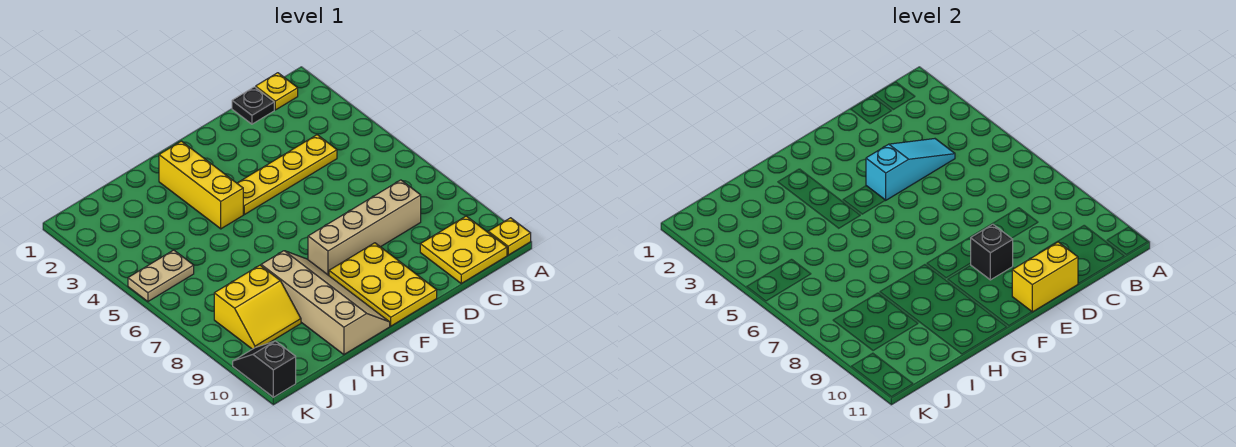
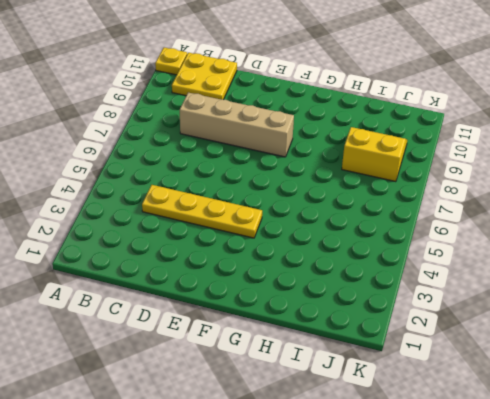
none -> yellow 1x1 plate [256,73,298,110]
none -> black 1x1 plate [232,87,274,124]
none -> yellow 2x3 plate [329,243,437,326]

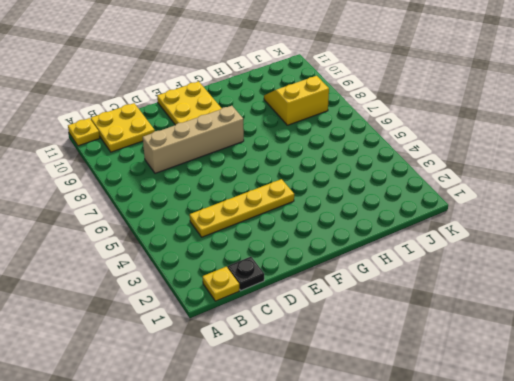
none -> yellow 1x3 brick [159,141,243,229]
none -> tan 2x4 slope [261,251,390,355]
none -> tan 1x2 plate [128,250,194,302]

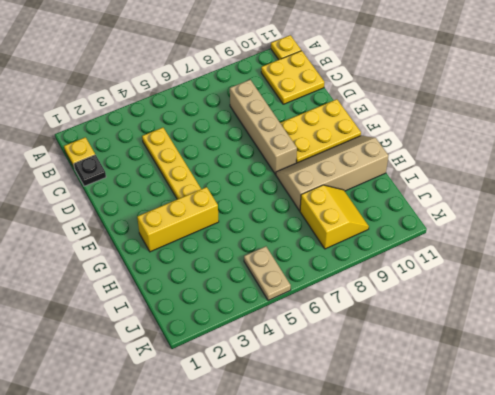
none -> black 1x2 slope [233,341,296,397]
none -> cyan 1x3 slope [866,139,955,200]
none -> yellow 1x2 brick [1012,242,1078,312]

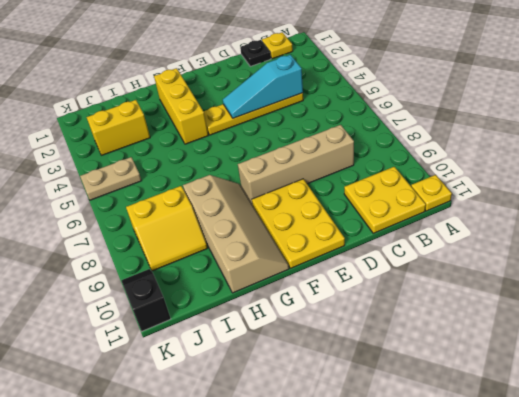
cyan 1x3 slope [223,55,303,118] -> cyan 1x3 slope turned to [866,139,955,200]
yellow 1x2 brick [87,100,150,155] -> yellow 1x2 brick moved to [1012,242,1078,312]
none -> black 1x1 brick [971,224,1013,280]

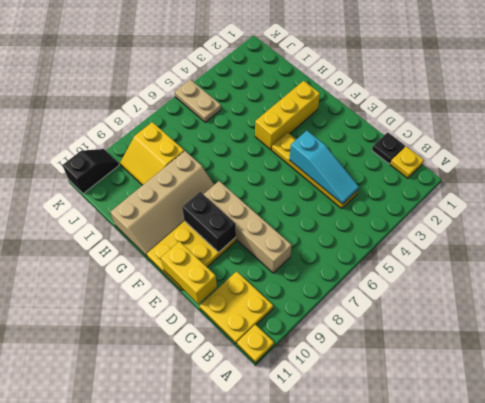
black 1x2 brick [182,192,236,253] -> black 1x1 brick [971,224,1013,280]

